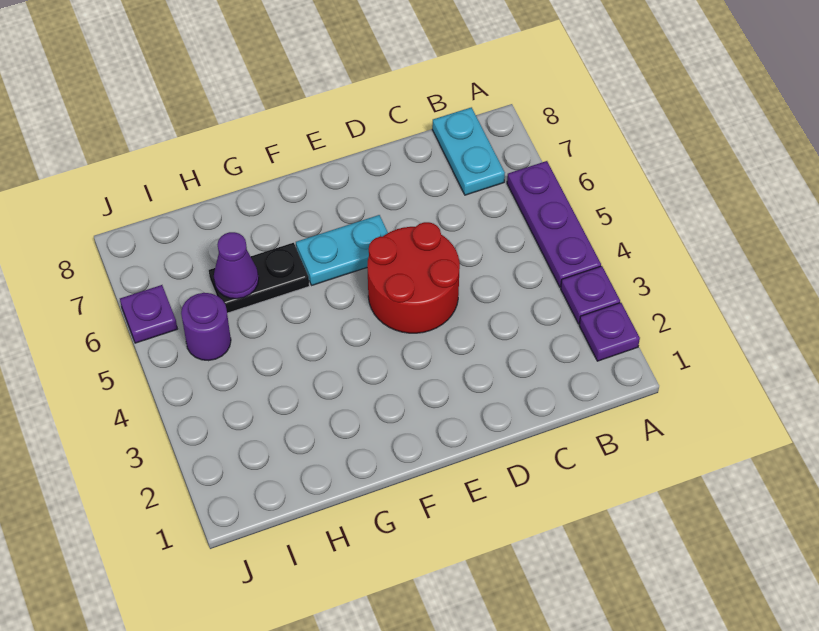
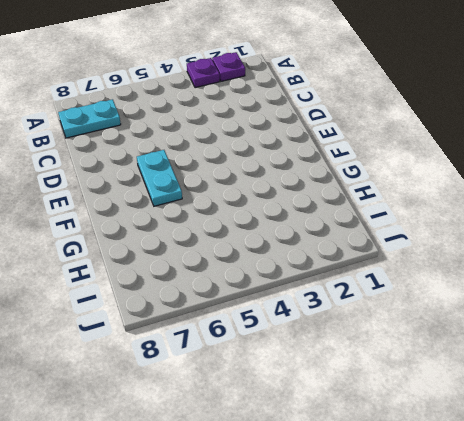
none -> purple 1x3 plate [507,161,601,287]
none -> red 2x2 round brick [367,222,460,333]

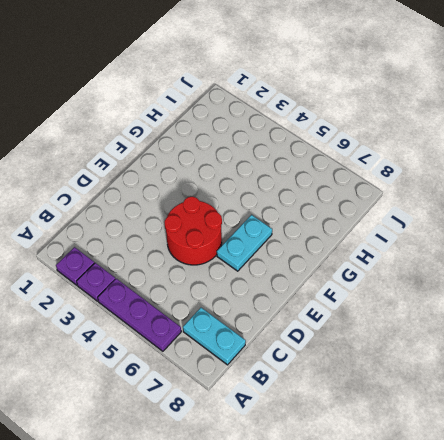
none -> black 1x2 plate [209,243,309,313]
none -> purple 1x1 round brick [181,293,231,361]

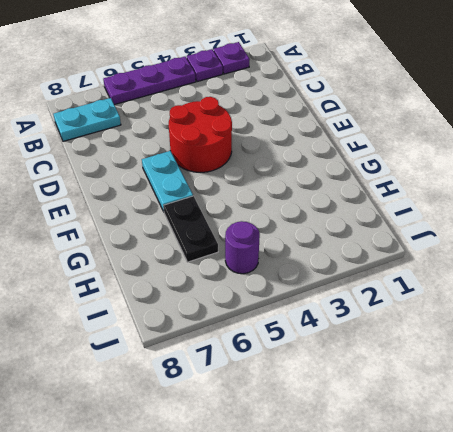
none -> purple 1x1 plate [120,285,177,343]
none -> purple 1x1 cone [214,232,259,299]

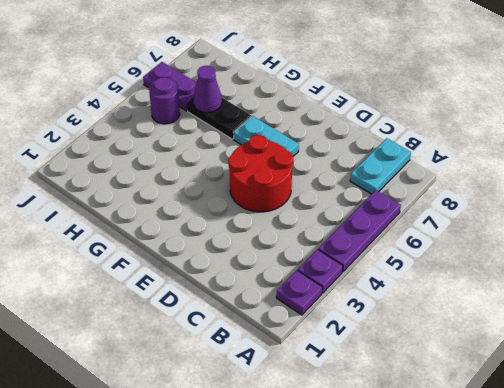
purple 1x2 plate [143,62,197,111] -> purple 1x1 plate [120,285,177,343]

